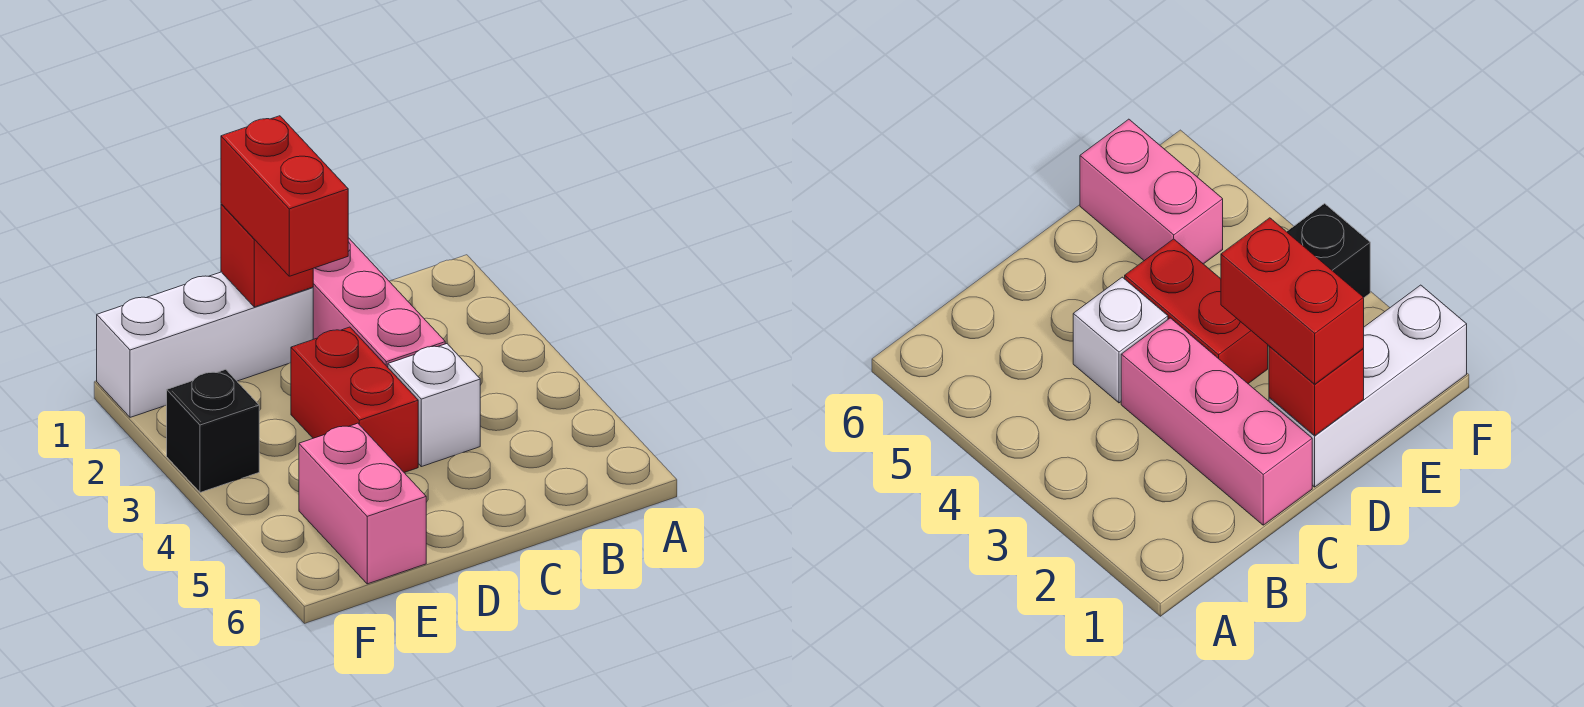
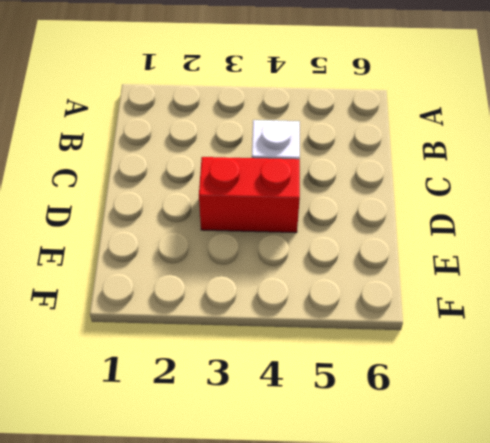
none -> pink 1x3 brick [313,238,445,367]
none -> white 1x3 brick [97,272,313,417]

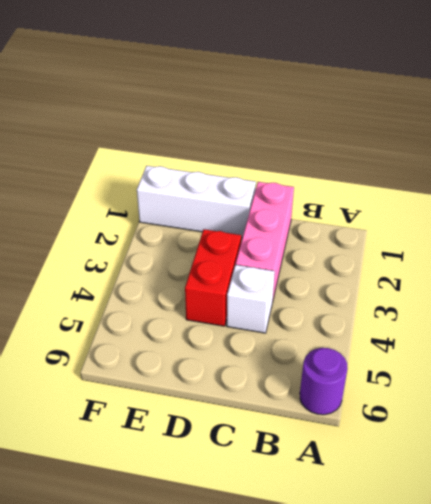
purple 1x1 round brick [300,348,348,415] -> none
none -> pink 1x2 brick [299,423,426,584]
none -> black 1x1 brick [167,369,259,493]

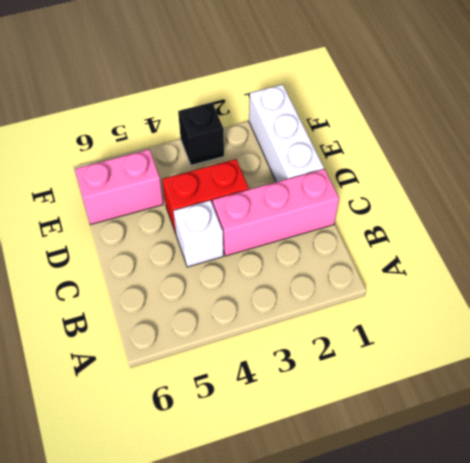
none -> red 1x1 brick [221,204,313,307]
none -> red 1x2 brick [221,116,348,276]

